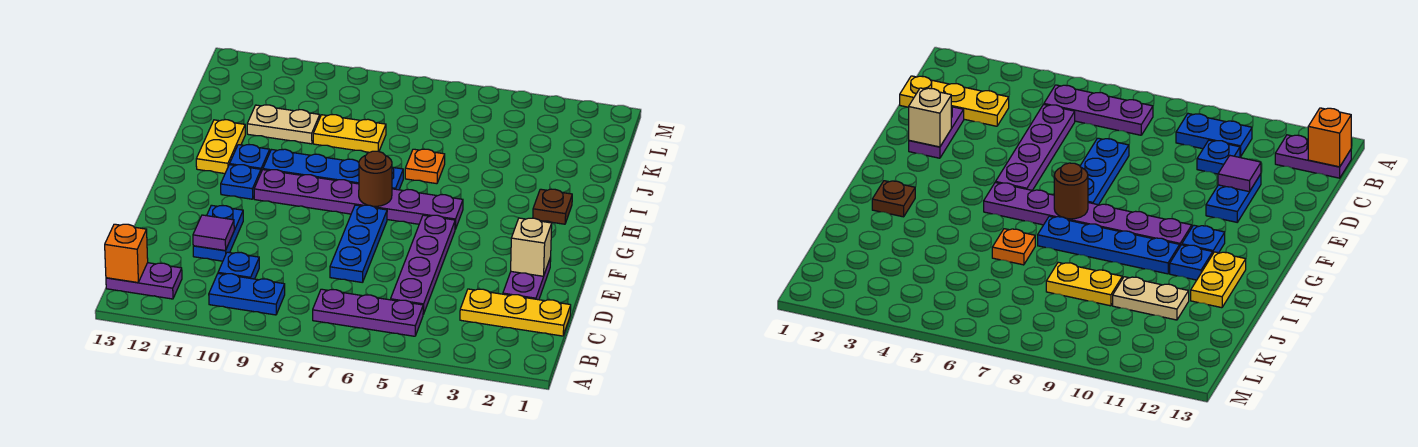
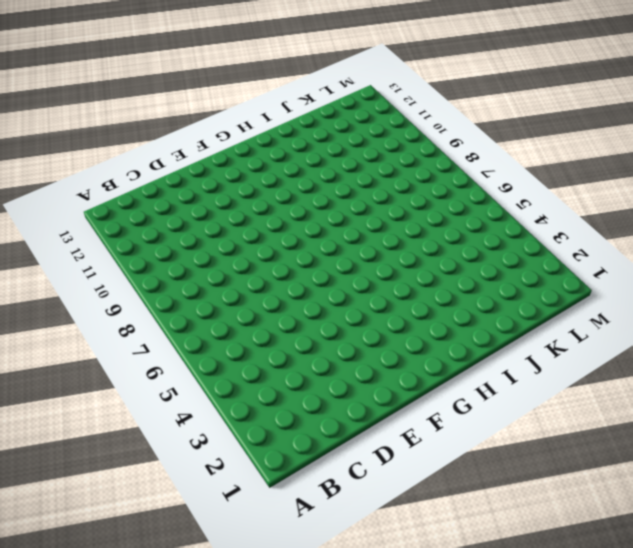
none -> purple 1x3 plate [313,289,423,336]
none -> blue 1x2 plate [209,274,285,315]
none -> purple 1x2 plate [106,263,182,299]

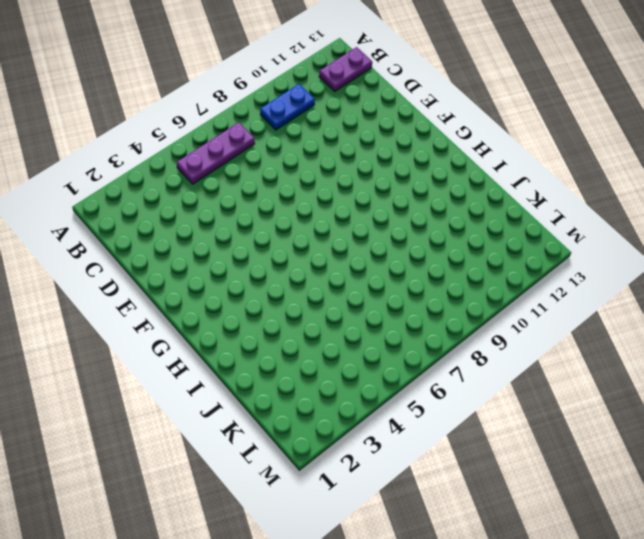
none -> yellow 1x3 plate [460,289,571,336]
none -> purple 1x4 plate [391,215,455,314]
none -> blue 1x1 plate [218,252,259,279]

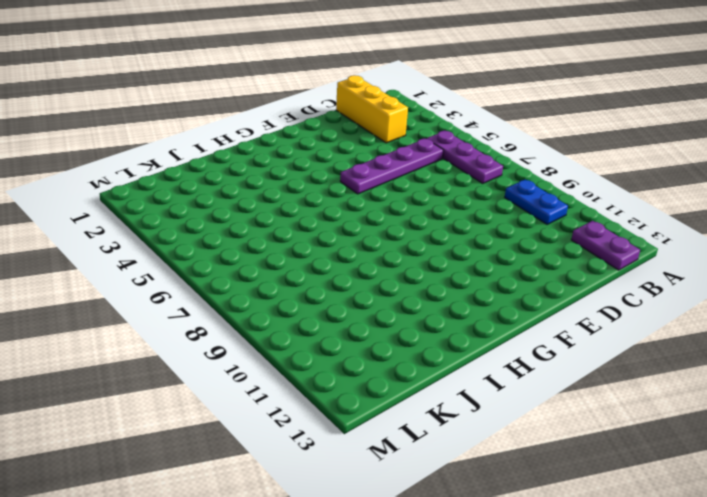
yellow 1x3 brick [336,75,408,143] -> yellow 1x3 plate [460,289,571,336]
none -> blue 1x1 plate [218,252,259,279]
none -> purple 1x2 plate [503,257,551,300]
none -> blue 1x3 plate [330,205,387,283]

